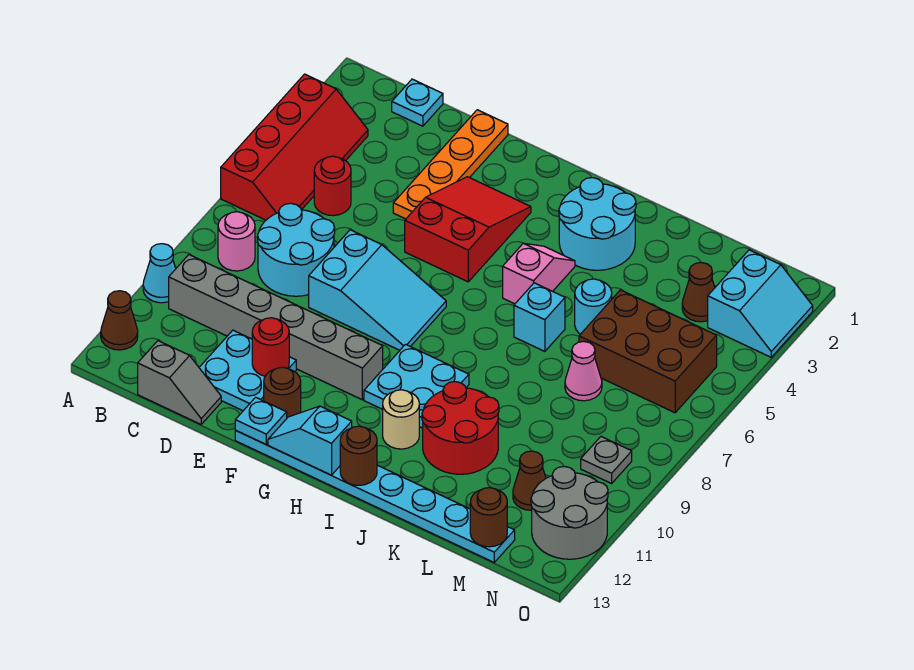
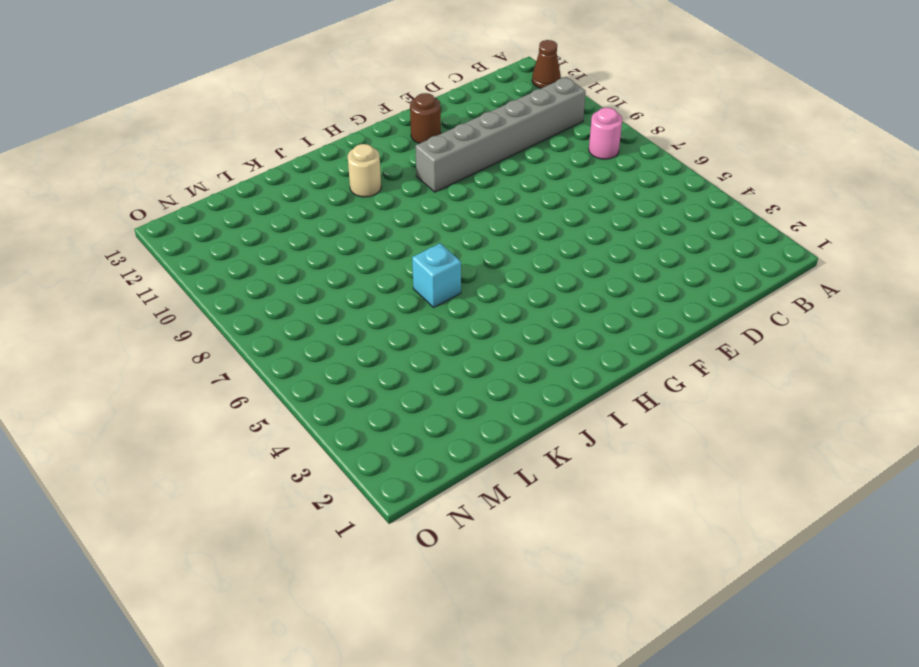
none -> red 2x4 slope [221,74,368,220]
none -> cyan 1x1 cone [143,244,176,303]
none -> cyan 1x1 plate [392,79,443,126]
none -> red 1x1 round brick [314,156,351,216]

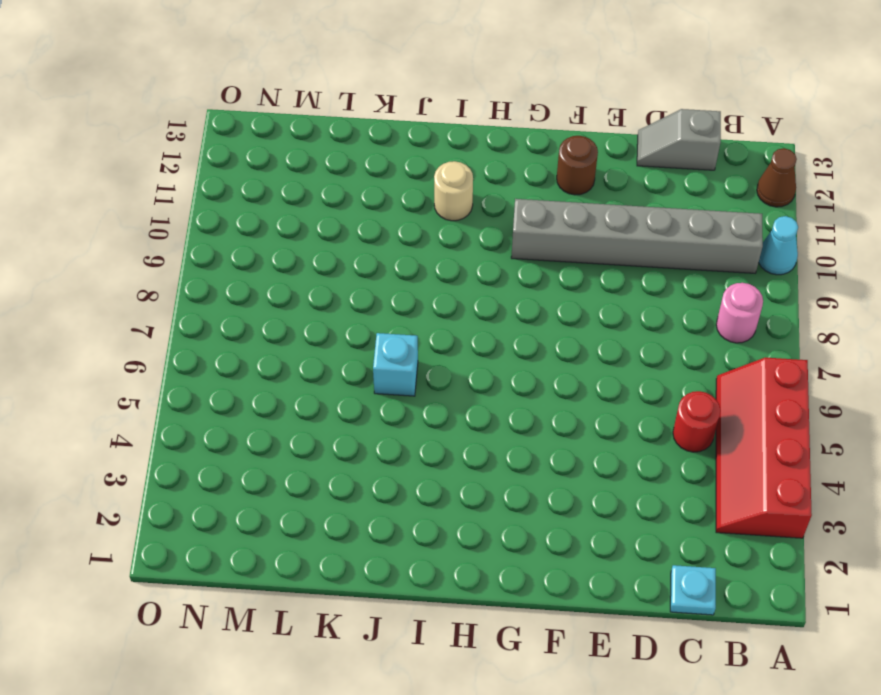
none -> cyan 2x2 round brick [258,203,335,296]
none -> cyan 2x2 plate [199,330,296,411]
none -> orange 1x4 plate [393,110,508,219]
none -> cyan 2x3 slope [309,230,446,350]

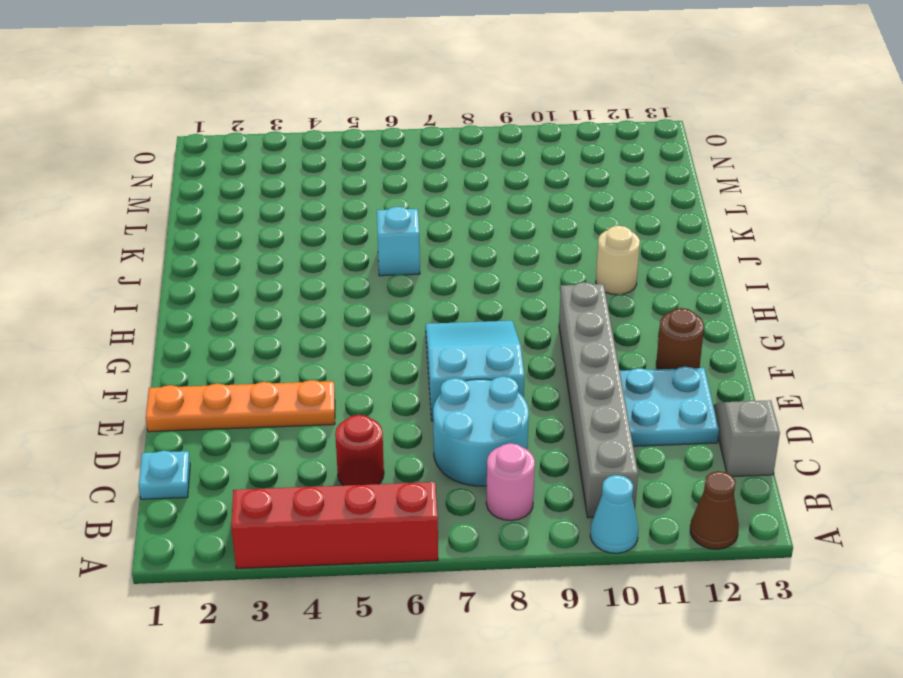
none -> red 2x3 slope [405,177,531,282]
none -> cyan 1x8 plate [235,431,515,562]
none -> cyan 2x2 plate [364,344,469,428]
none -> cyan 2x2 round brick [559,178,636,270]

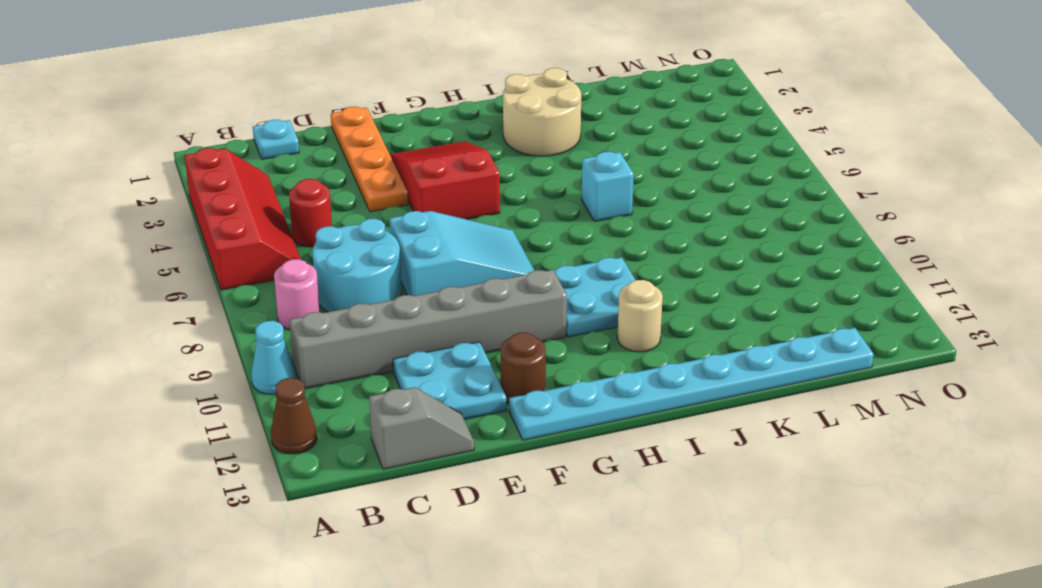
tan 2x2 round brick [503,68,581,156] -> cyan 2x2 round brick [559,178,636,270]
none -> pink 1x2 slope [503,243,575,304]
none -> red 2x2 round brick [422,382,499,474]
none -> cyan 1x1 round brick [575,279,612,334]
none -> brown 2x3 brick [579,290,717,413]

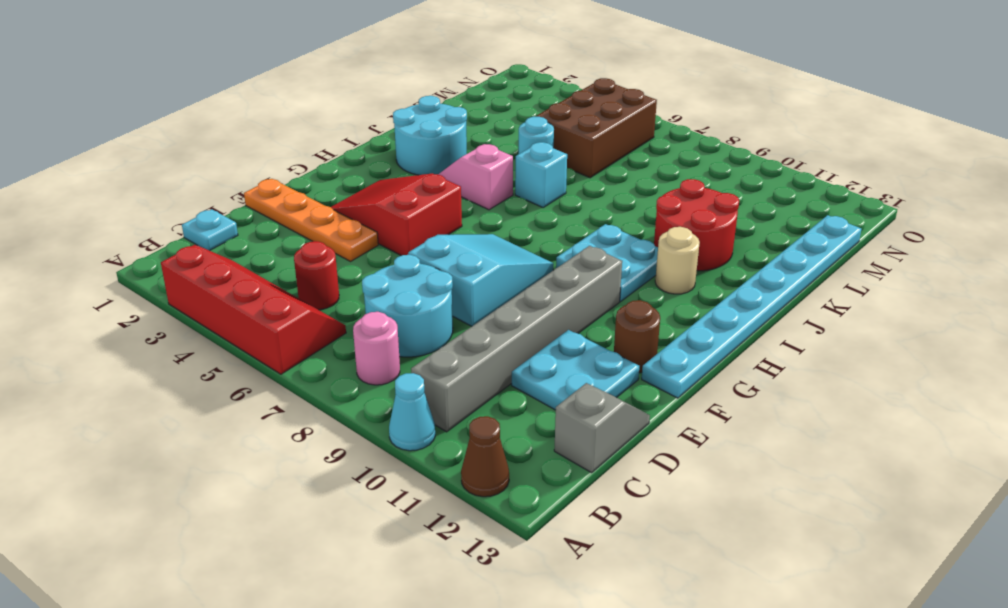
none -> pink 1x1 cone [565,342,602,401]
none -> brown 1x1 cone [682,262,715,322]
none -> brown 1x1 cone [513,451,546,510]
none -> cyan 2x2 slope [708,250,813,357]

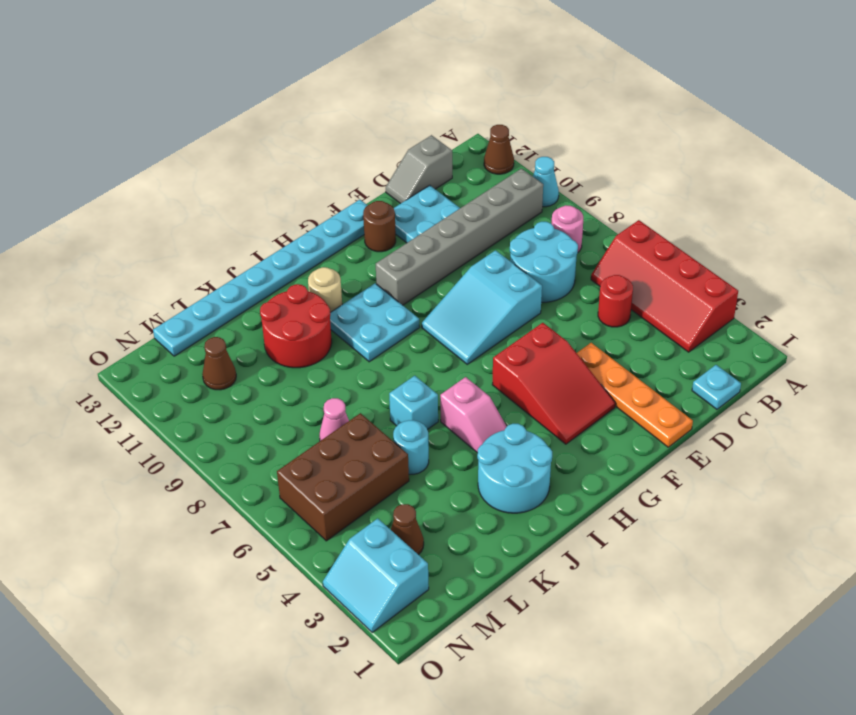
none -> grey 1x1 plate [581,437,632,483]
none -> grey 2x2 round brick [531,466,608,559]
none -> red 1x1 round brick [252,318,289,376]
none -> cyan 1x1 plate [235,397,287,444]

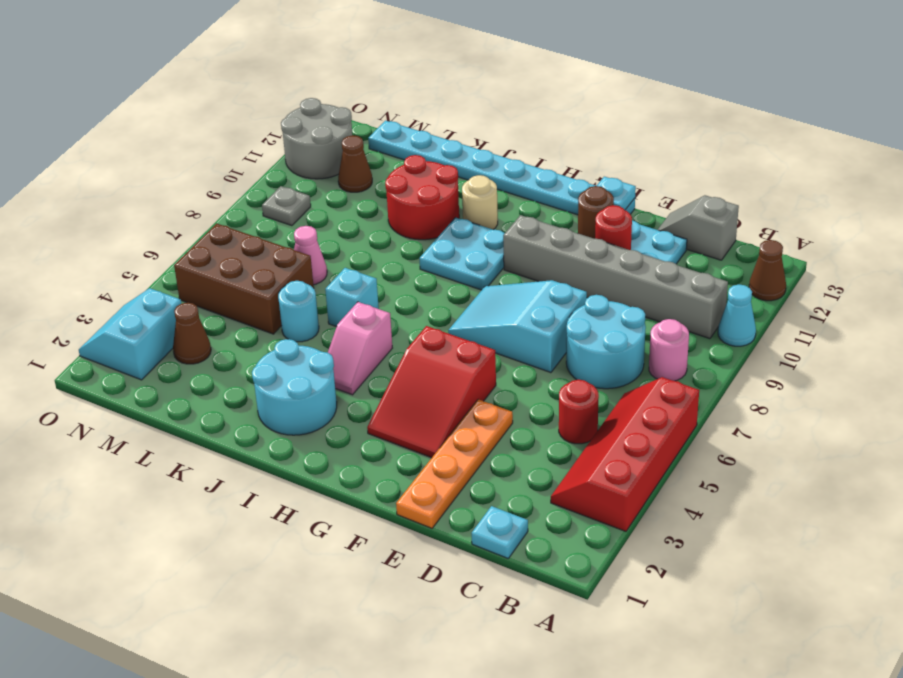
none -> cyan 1x2 slope [268,406,352,475]
none -> brown 1x1 round brick [340,426,377,485]
none -> brown 1x1 round brick [470,488,507,547]

